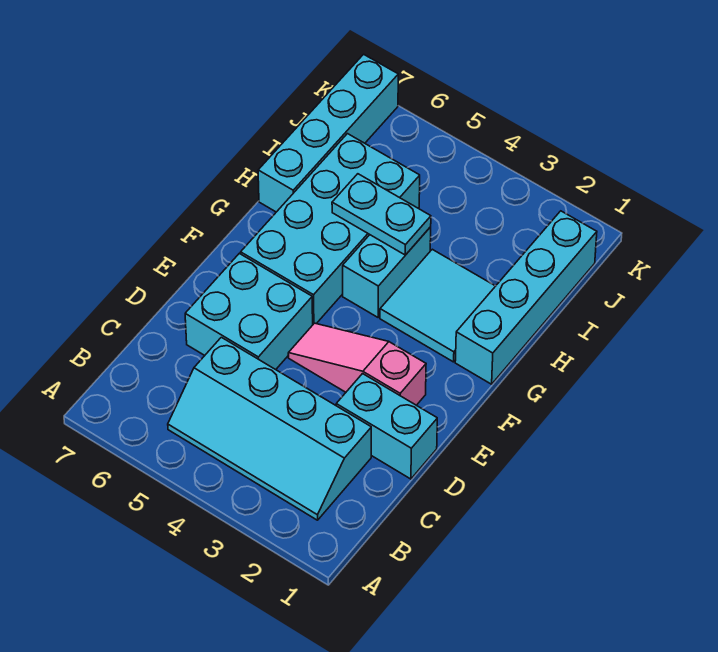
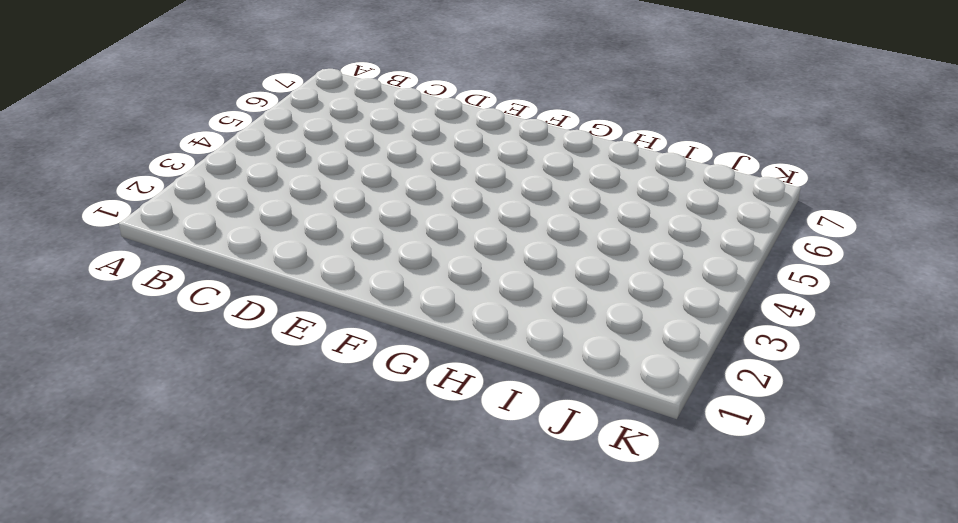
none -> cyan 2x4 slope [168,337,371,520]
none -> cyan 1x2 brick [336,374,437,479]

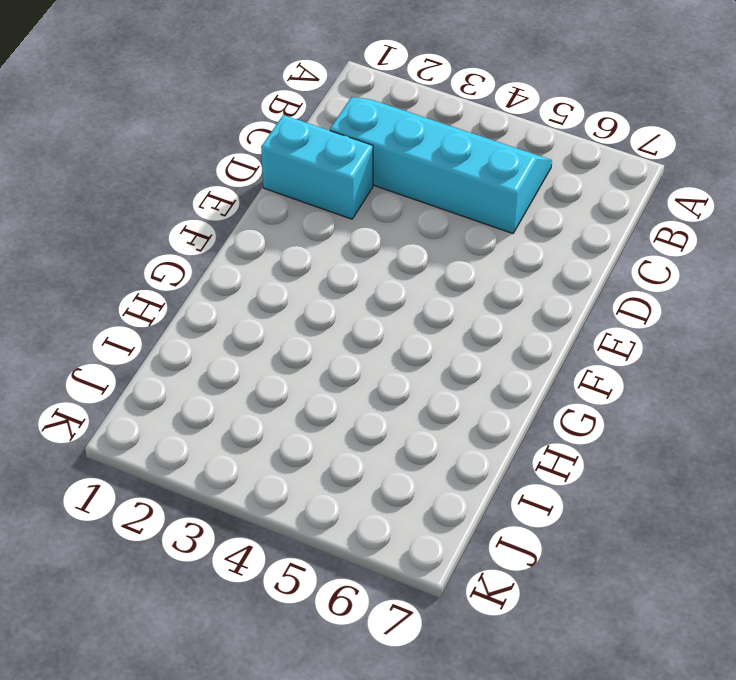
none -> cyan 2x2 brick [185,253,313,370]
none -> pink 1x3 slope [288,323,426,405]

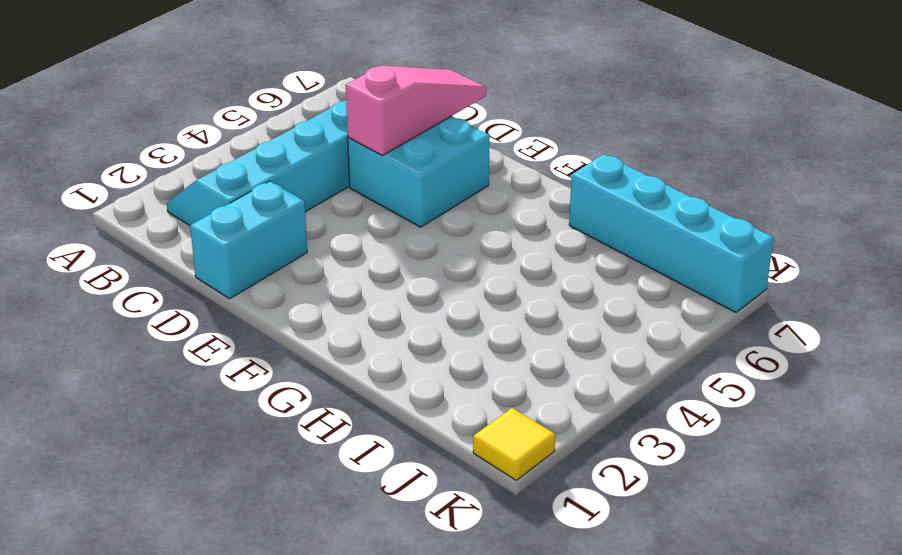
pink 1x3 slope [346,65,486,155] -> pink 1x3 slope moved to [288,323,426,405]
yellow 1x1 tile [473,408,555,480] -> none
none -> cyan 2x4 brick [241,134,420,324]
none -> cyan 1x4 brick [455,211,597,384]

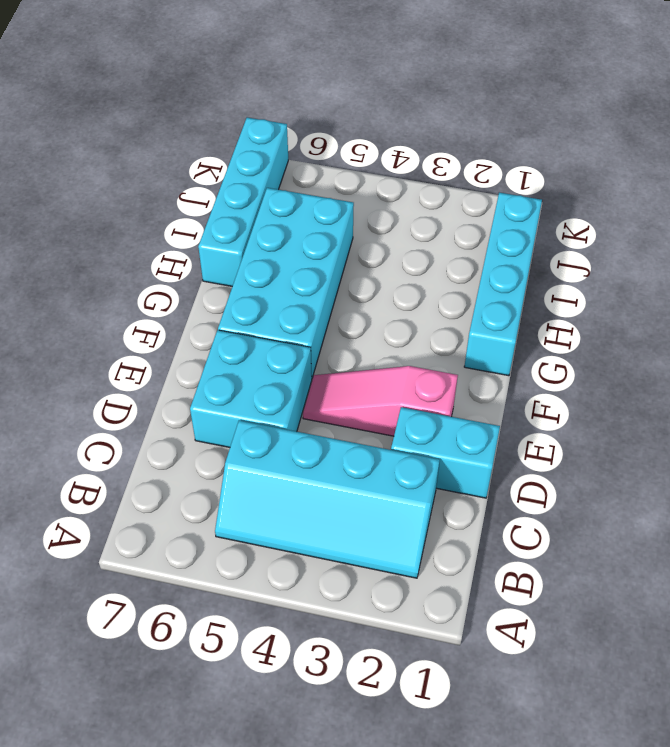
none -> cyan 2x2 tile [380,249,495,362]
none -> cyan 1x2 brick [343,227,431,317]

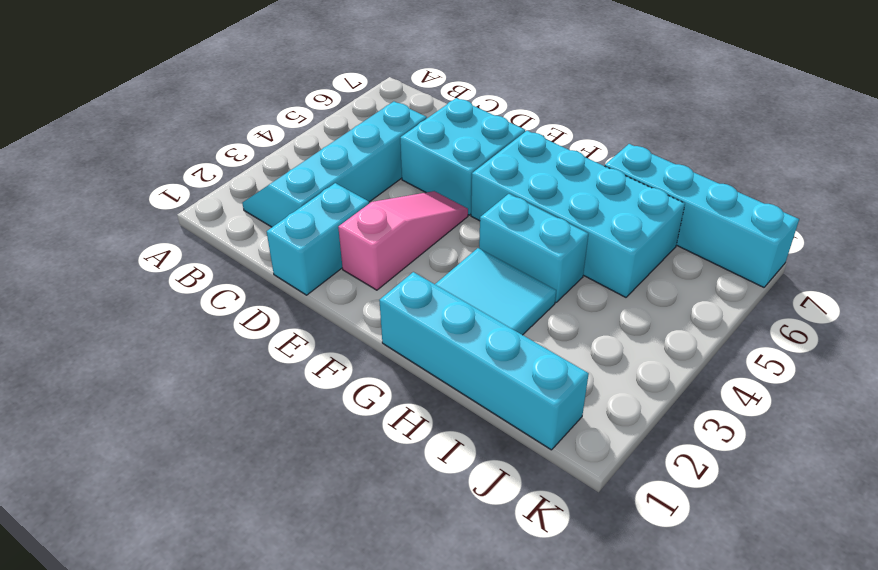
none -> cyan 1x2 plate [332,174,431,255]

